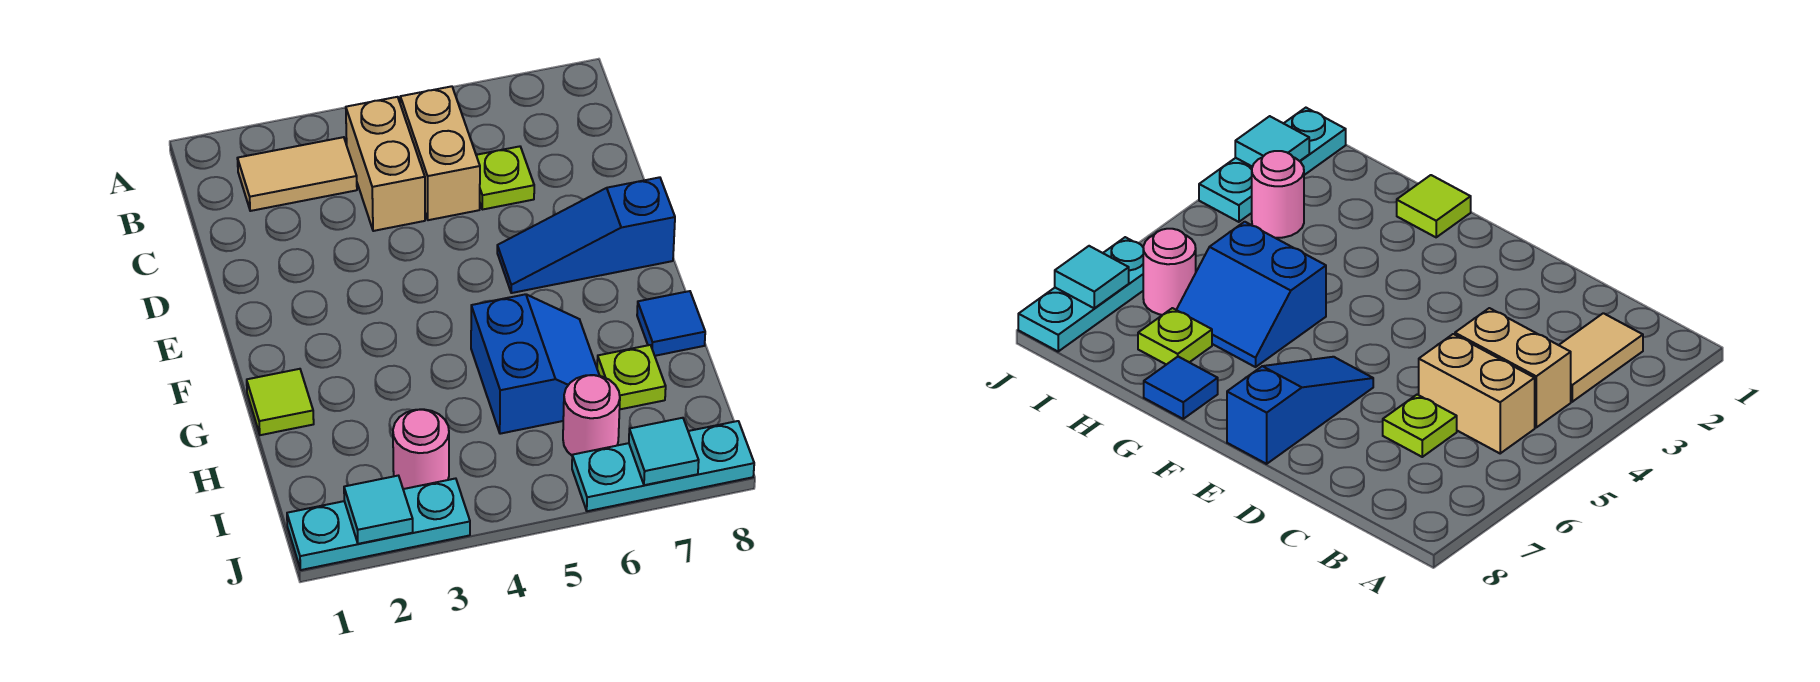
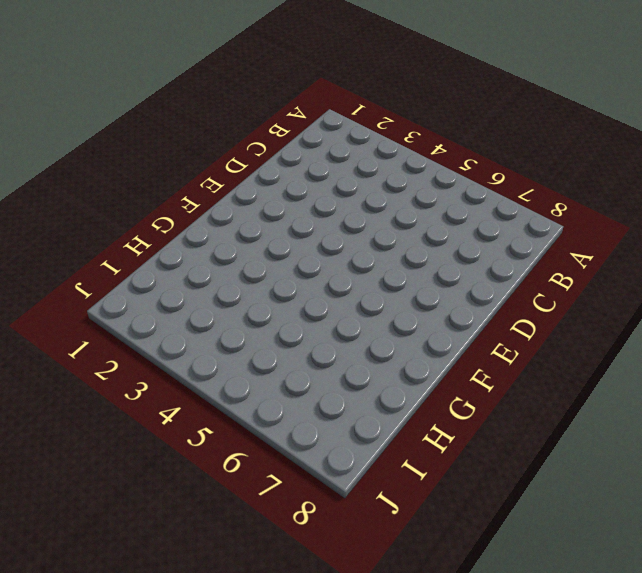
none -> tan 1x2 tile [237,137,357,211]
none -> tan 1x2 brick [346,97,425,231]
none -> tan 1x2 brick [400,86,480,220]

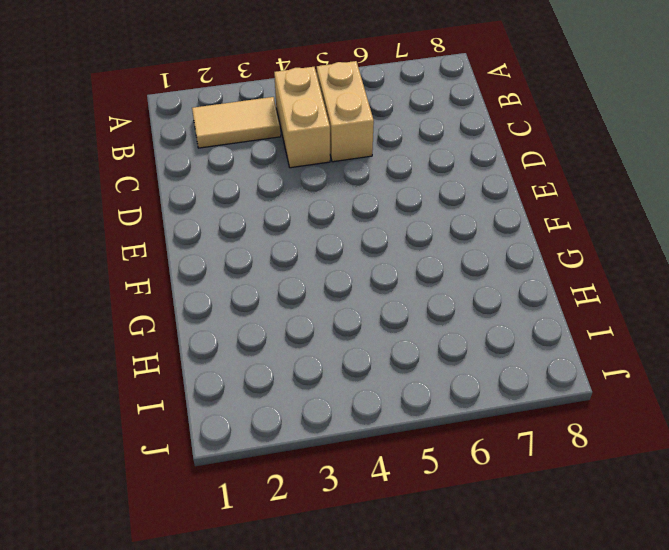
none -> lime 1x1 plate [476,146,534,210]
none -> blue 1x3 slope [497,177,675,293]
none -> lime 1x1 tile [247,369,314,435]

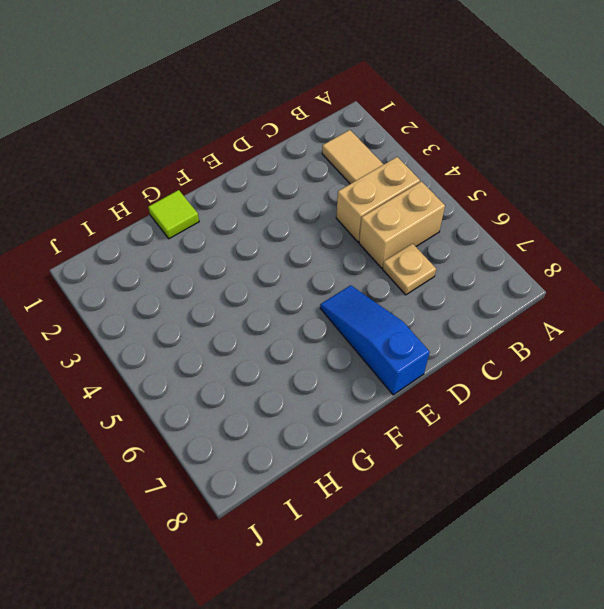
tan 1x1 plate [383,244,436,295] -> lime 1x1 plate [476,146,534,210]
none -> blue 2x2 slope [471,294,600,434]
none -> blue 1x1 tile [637,291,705,356]
none -> lime 1x1 plate [597,345,666,409]

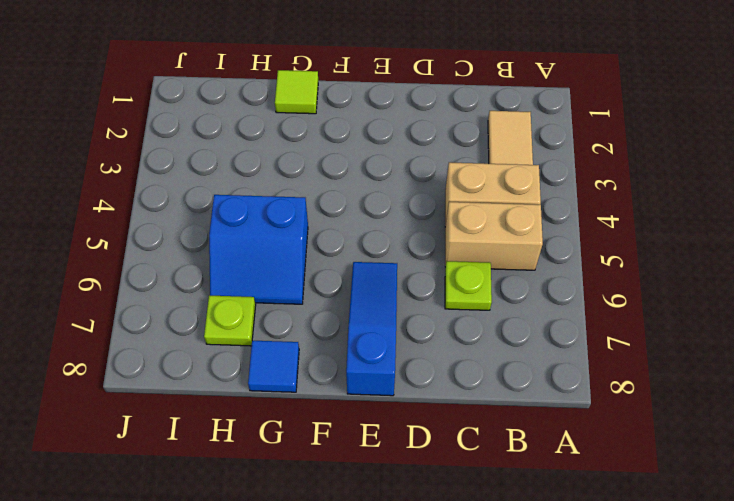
none -> pink 1x1 round brick [393,409,449,489]
none -> pink 1x1 round brick [563,375,620,455]
none -> cyan 1x3 plate [287,478,470,570]

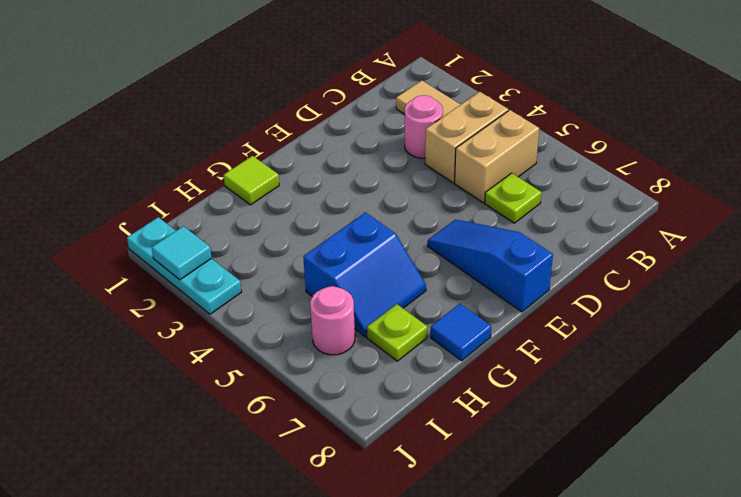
pink 1x1 round brick [405,95,443,158] -> pink 1x1 round brick moved to [393,409,449,489]
none -> cyan 1x3 plate [572,421,754,511]
none -> cyan 1x1 tile [629,418,699,485]

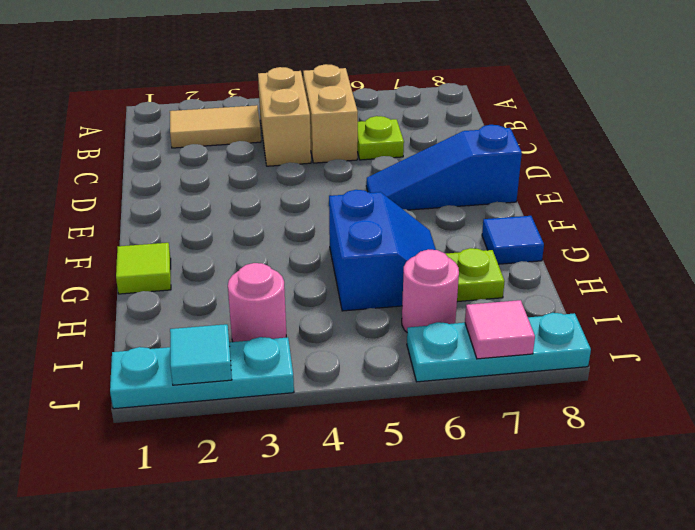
pink 1x1 tile [465,300,535,359] -> cyan 1x1 tile [629,418,699,485]

